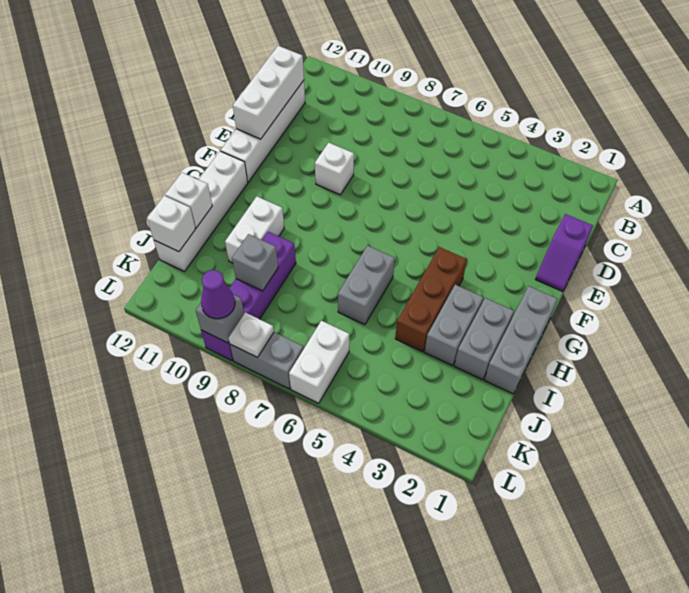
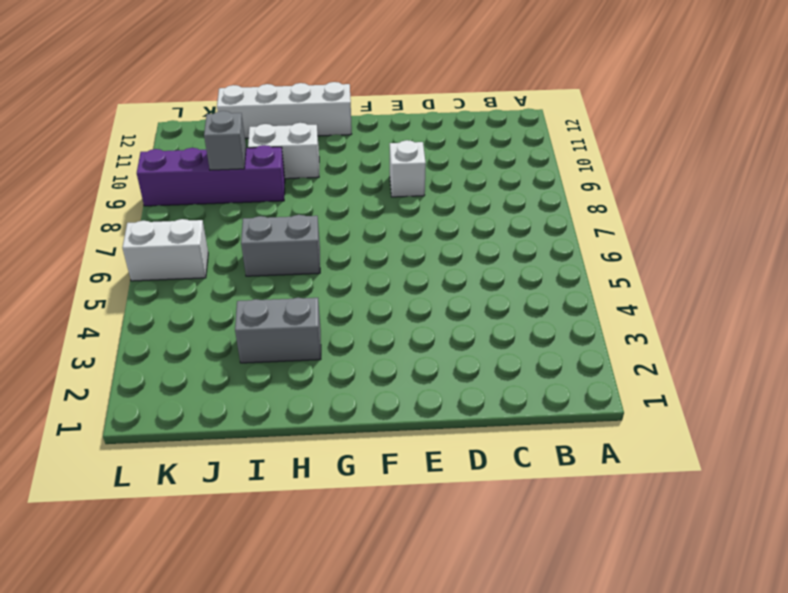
none -> white 1x4 brick [221,81,305,182]
none -> purple 1x2 slope [535,214,593,292]
none -> grey 1x3 brick [485,286,557,394]

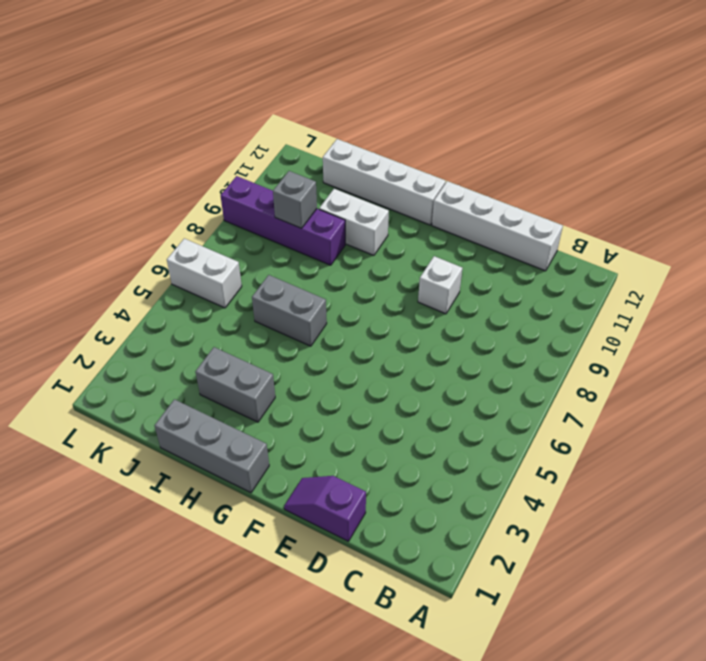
none -> brown 1x3 brick [395,247,467,352]
none -> grey 1x2 brick [454,298,514,380]
none -> grey 1x2 brick [230,332,304,389]

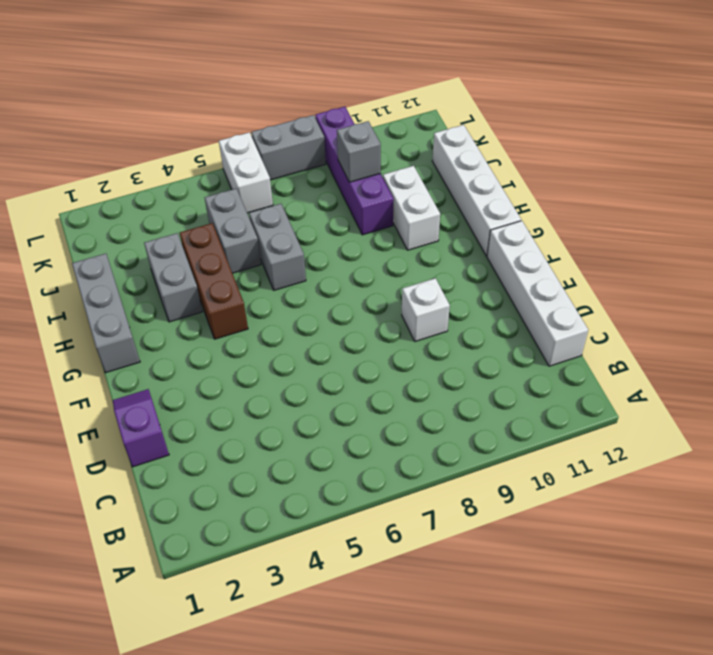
grey 1x2 brick [205,188,261,273] -> grey 1x2 brick moved to [454,298,514,380]
none -> white 1x3 brick [233,46,304,139]
none -> white 1x1 brick [165,173,212,228]
none -> white 1x1 brick [147,196,195,252]

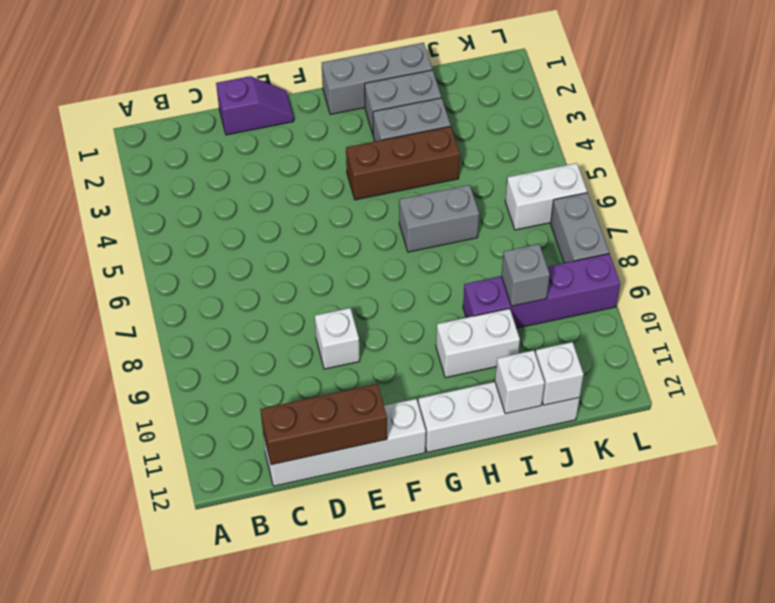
brown 1x3 brick [260,384,387,465] -> white 1x3 brick [233,46,304,139]
none -> white 1x1 plate [229,313,274,357]
none -> grey 1x1 brick [196,295,244,343]
none -> purple 1x1 cone [201,270,235,319]

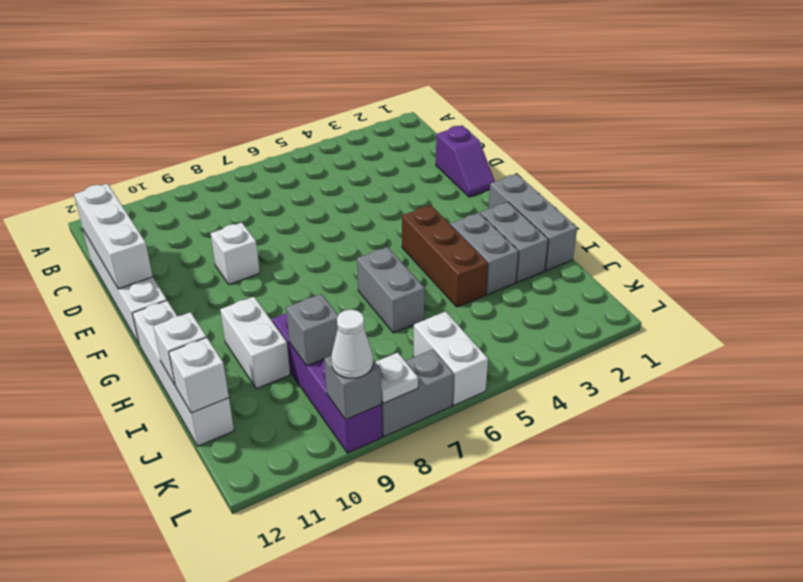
white 1x1 cone [331,309,373,378] -> purple 1x1 cone [201,270,235,319]

